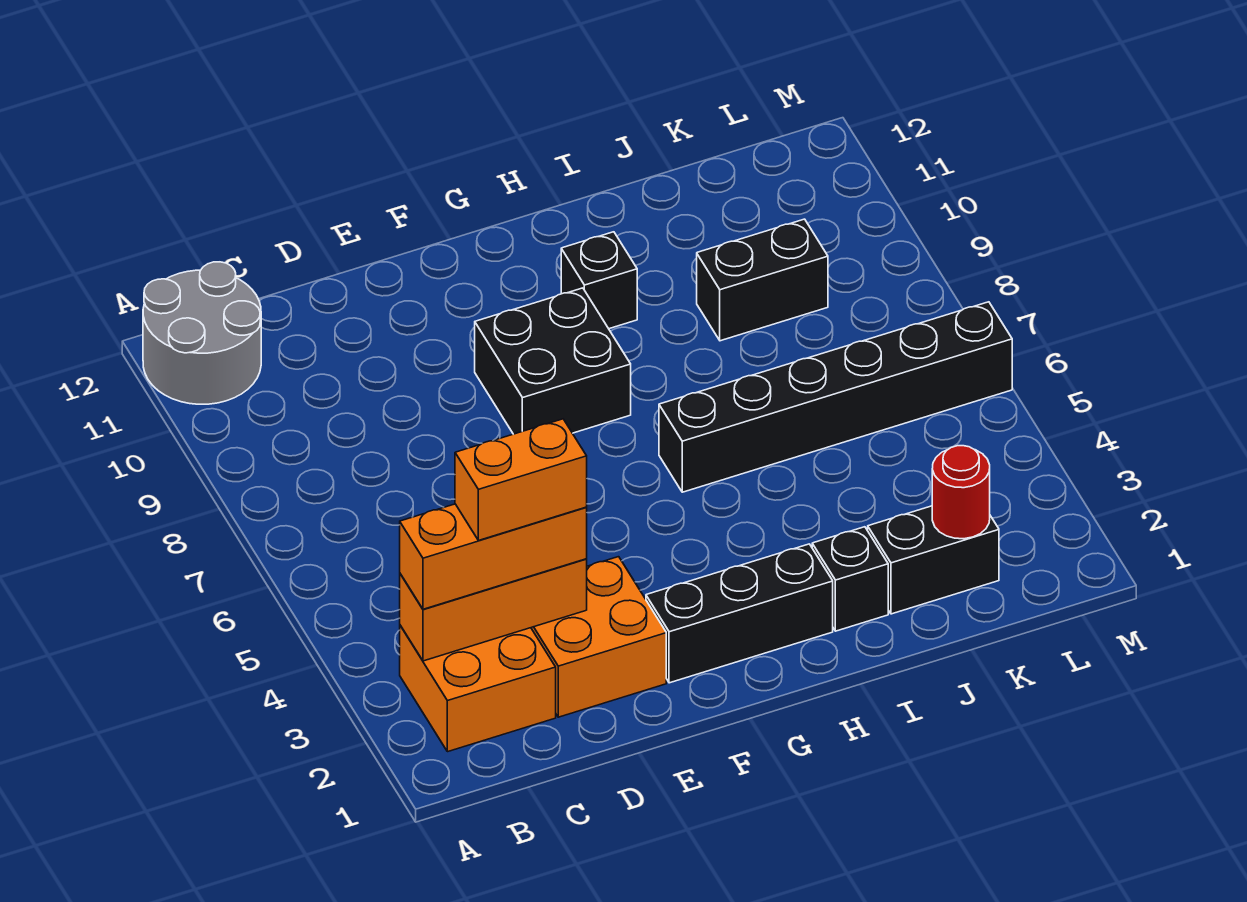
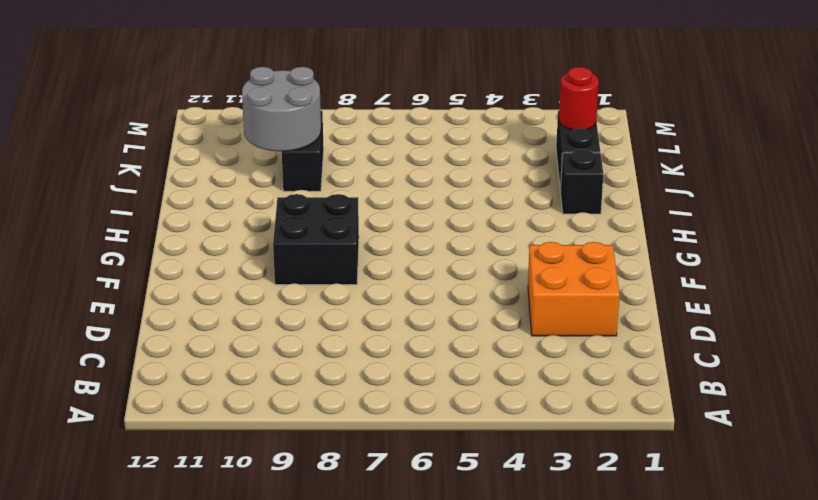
grey 2x2 round brick [242,67,321,151] -> grey 2x2 round brick moved to [143,262,261,404]
none -> orange 2x2 brick [400,625,556,752]
none -> black 1x3 brick [646,544,833,683]
none -> black 1x6 brick [659,302,1012,492]

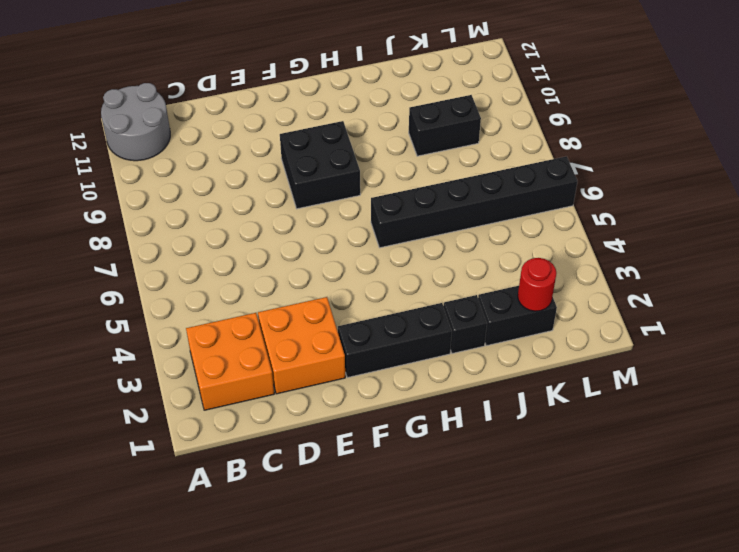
none -> black 1x1 brick [561,232,637,329]
none -> orange 1x3 brick [400,559,587,661]
none -> orange 1x3 brick [400,504,587,609]

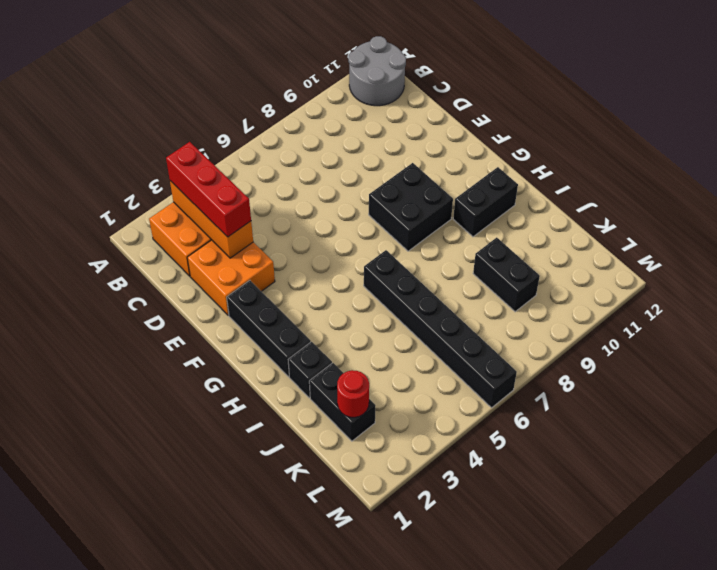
red 1x3 brick [166,142,251,237] -> orange 1x3 brick [400,504,587,609]
black 1x2 brick [453,167,518,237] -> black 1x1 brick [561,232,637,329]
none -> orange 1x2 brick [455,419,587,541]

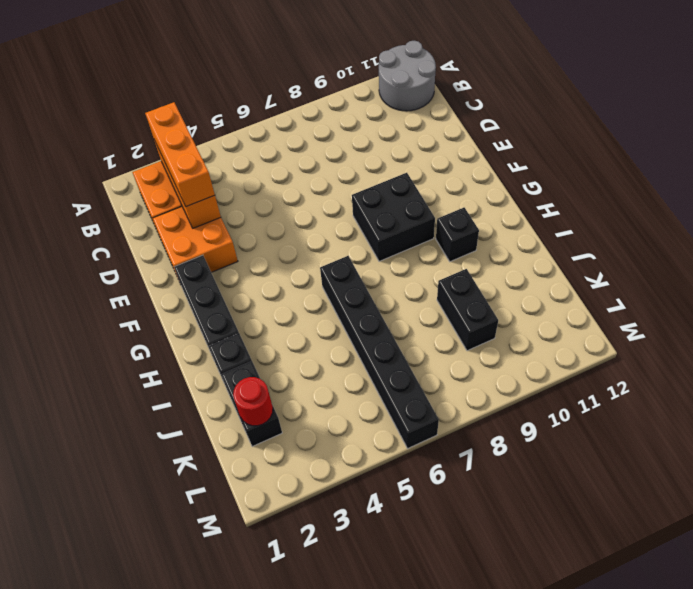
none -> orange 1x2 brick [455,419,587,541]

